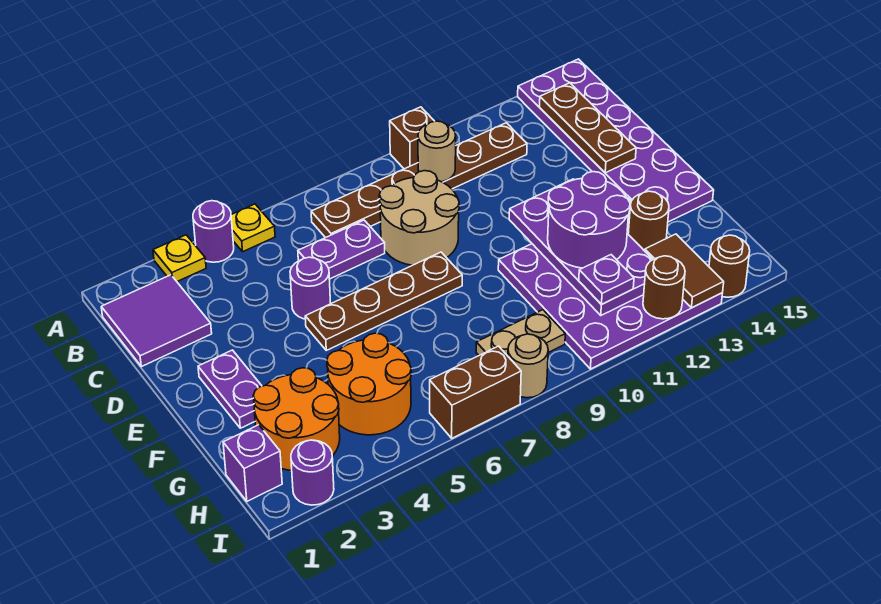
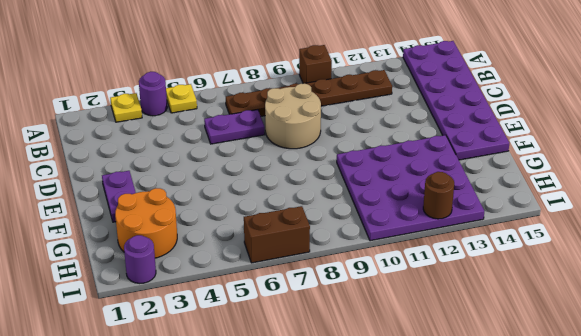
none -> purple 2x2 tile [101,275,212,367]
none -> purple 1x1 round brick [290,257,331,319]
none -> brown 1x4 plate [305,252,462,350]

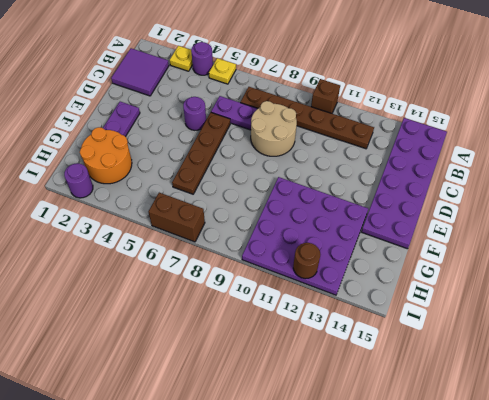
brown 1x4 plate [172,113,230,194] -> brown 1x4 plate turned to [305,252,462,350]
none -> orange 2x2 round brick [327,333,411,435]
none -> purple 1x1 brick [223,425,282,501]
none -> tan 1x2 plate [476,310,565,356]

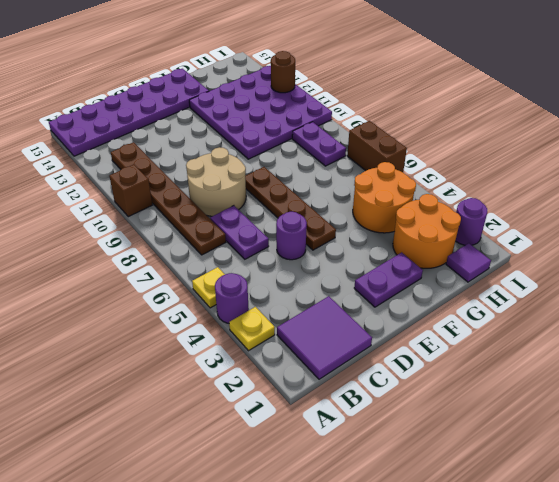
purple 1x1 tile [446,243,491,282] -> purple 1x1 brick [223,425,282,501]
purple 1x2 plate [292,122,346,166] -> tan 1x2 plate [476,310,565,356]
none -> tan 1x1 round brick [508,334,548,398]
none -> brown 1x1 round brick [709,235,750,297]
none -> tan 1x1 round brick [418,121,456,182]

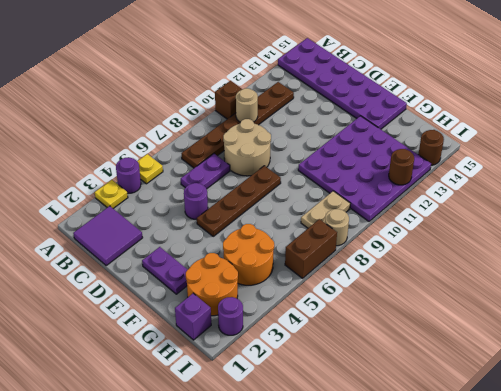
none -> brown 1x3 plate [540,83,636,173]
none -> purple 2x4 plate [509,179,653,315]
none -> brown 1x1 round brick [628,191,669,251]

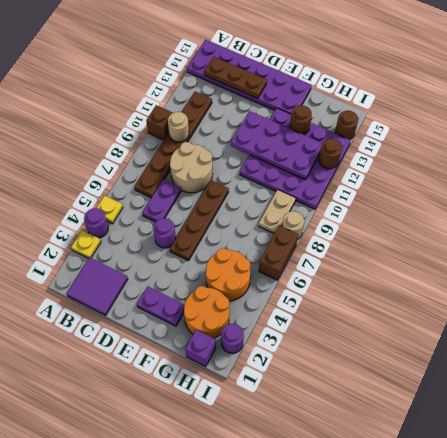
none -> brown 1x2 tile [645,234,724,308]
none -> purple 2x2 round brick [548,172,630,268]
none -> purple 1x1 plate [579,255,634,305]

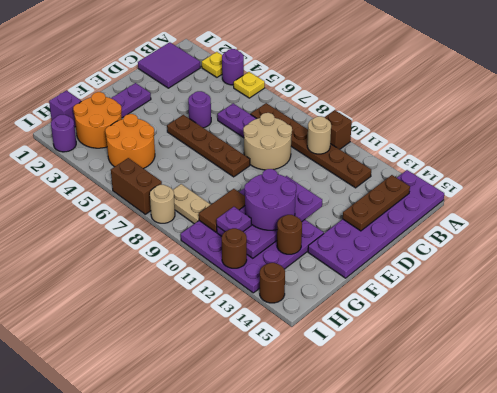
brown 1x2 tile [199,189,245,232] -> brown 1x2 tile moved to [645,234,724,308]

